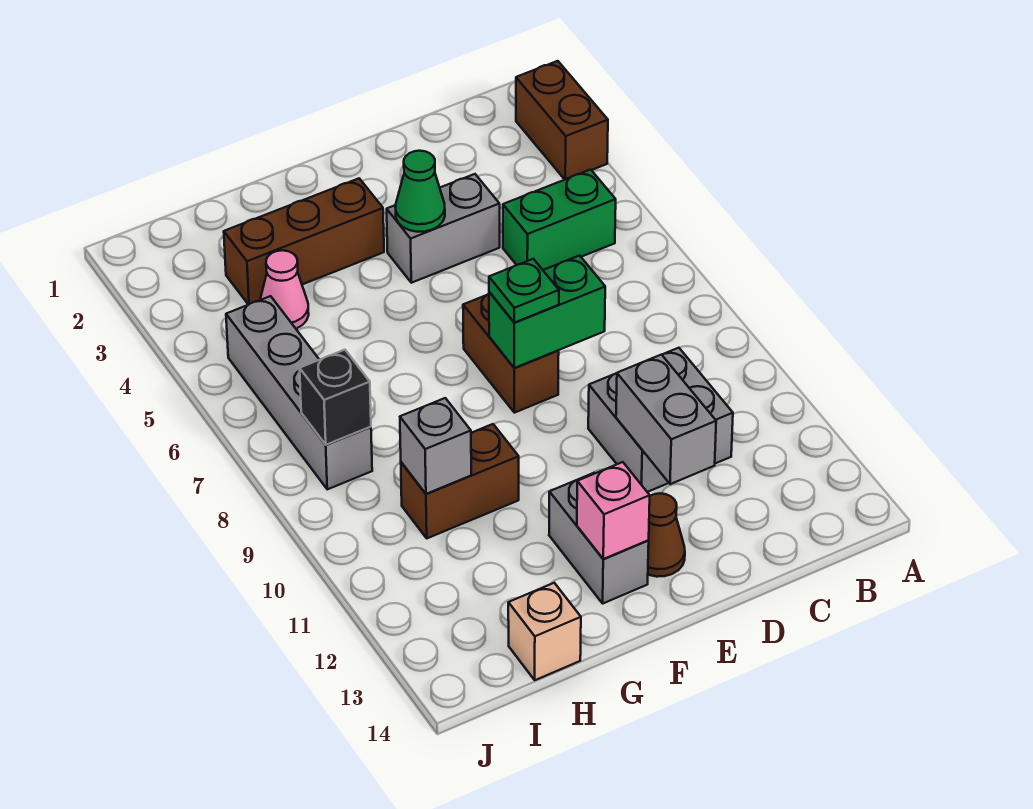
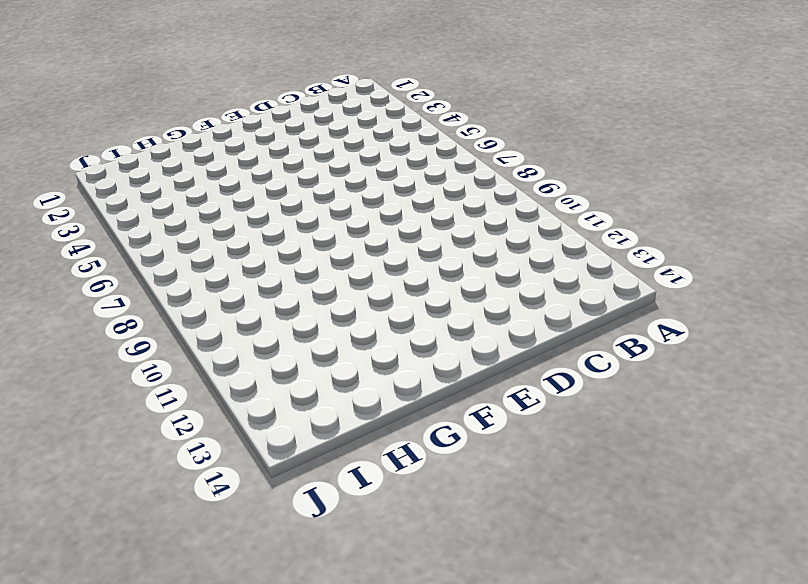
none -> brown 1x2 brick [516,61,608,179]
none -> green 1x2 brick [503,170,616,270]
none -> grey 2x2 brick [588,348,733,492]

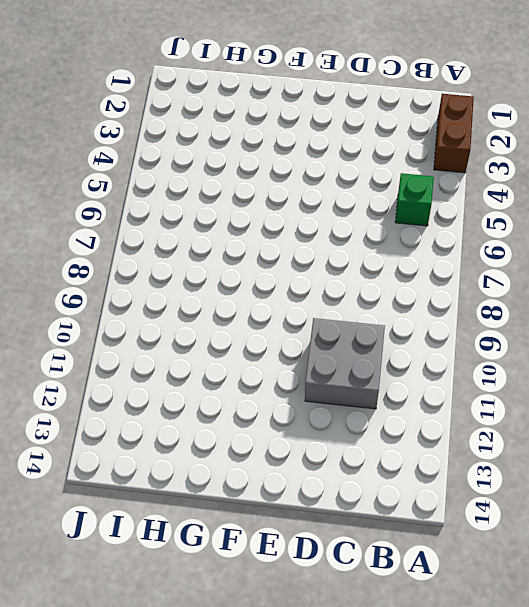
green 1x1 brick [395,173,434,226] -> green 1x2 brick [503,170,616,270]
none -> grey 1x2 brick [387,174,500,283]
none -> brown 1x2 brick [463,294,559,413]
none -> brown 1x1 cone [648,493,685,577]

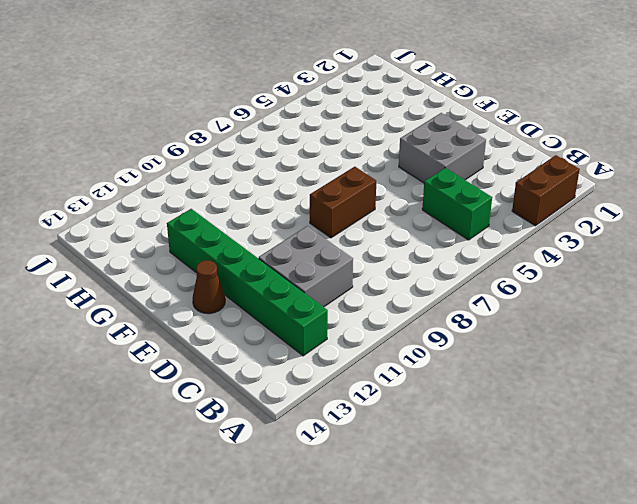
green 1x6 brick [167,209,328,356] -> grey 1x2 brick [549,473,649,603]
grey 2x2 brick [399,113,486,183] -> grey 1x2 brick [387,174,500,283]
none -> brown 1x3 brick [224,178,384,305]
none -> brown 1x2 brick [401,424,519,538]
none -> pink 1x1 cone [260,250,309,329]

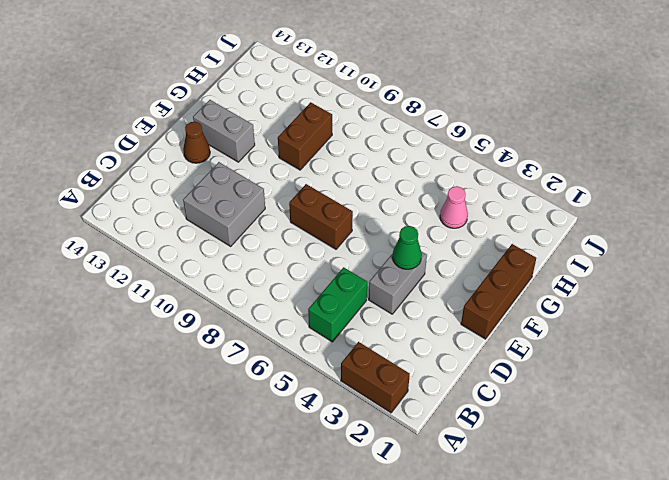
brown 1x3 brick [461,244,536,339] -> brown 1x3 brick moved to [224,178,384,305]
none -> tan 1x1 brick [508,583,581,680]
none -> grey 1x4 brick [226,296,372,489]
none -> green 1x2 brick [489,256,605,368]

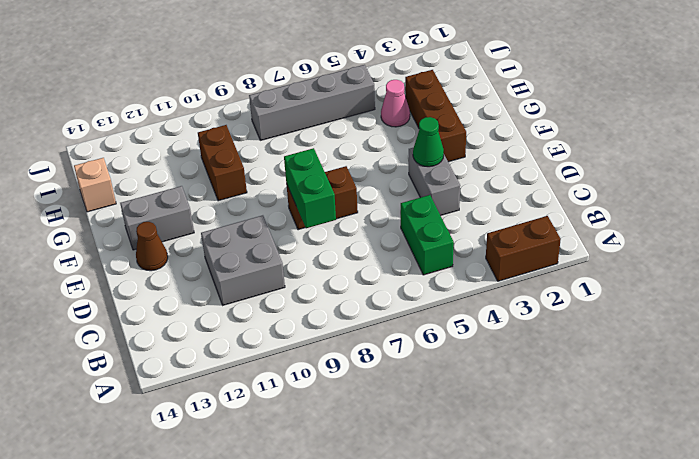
none -> grey 1x2 brick [616,355,716,484]
none -> pink 1x1 brick [577,462,650,559]
none -> grey 1x1 brick [400,398,471,494]

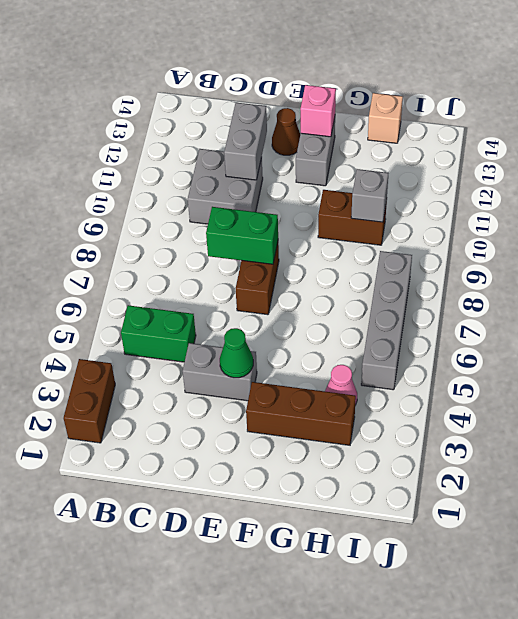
none -> black 1x1 brick [300,350,371,445]
none -> green 1x1 plate [489,259,559,323]

